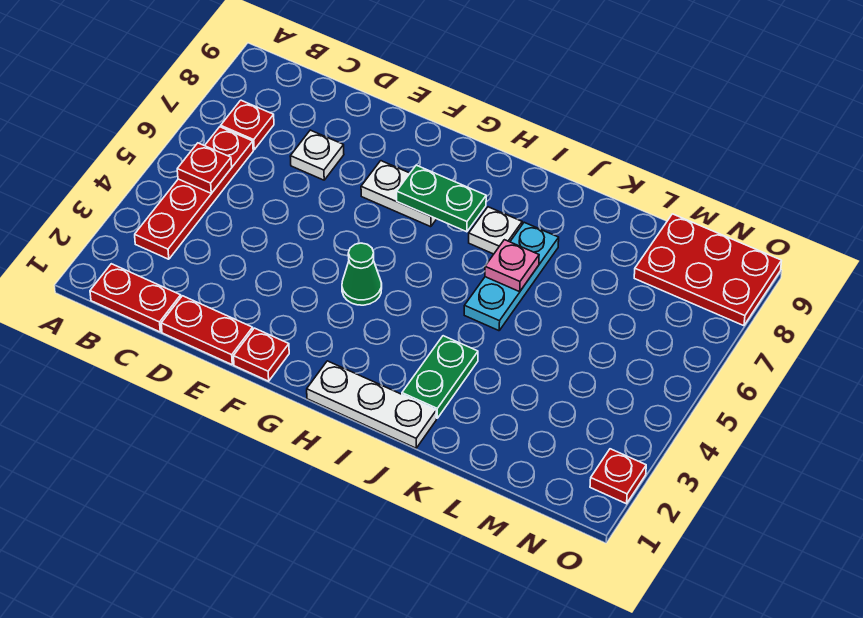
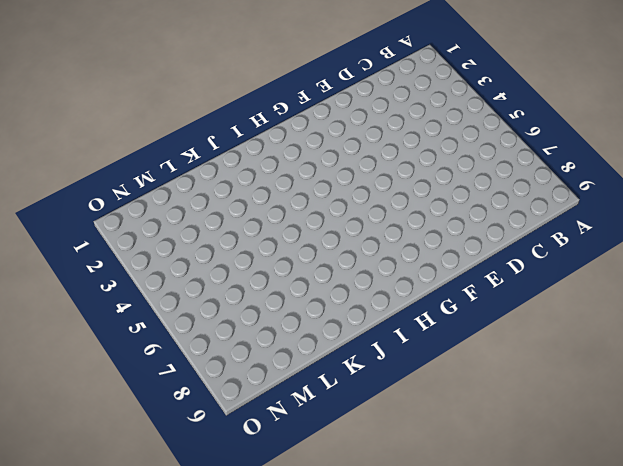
none -> red 1x2 plate [90,264,181,332]
none -> red 1x4 plate [135,127,253,259]
none -> red 1x1 plate [221,100,274,150]

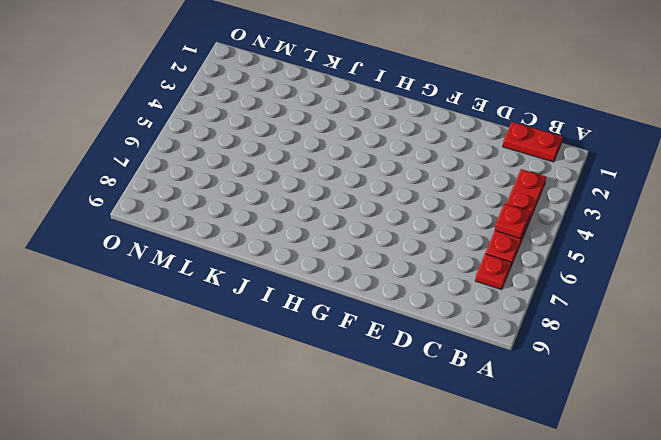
none -> red 1x2 plate [161,296,253,365]
none -> white 1x1 plate [290,130,344,180]
none -> red 1x1 plate [234,328,289,381]

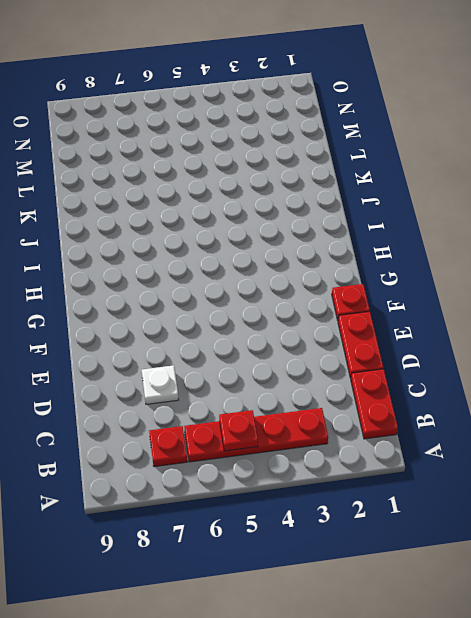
none -> white 1x2 plate [361,161,436,227]
none -> green 1x1 cone [342,243,382,305]
none -> white 1x3 plate [307,361,436,448]

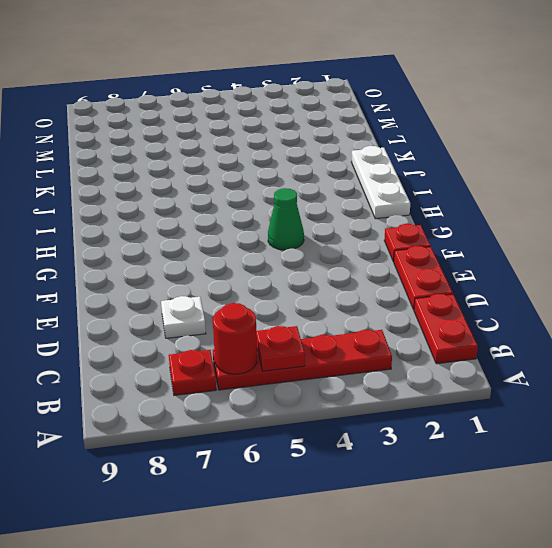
red 1x1 round brick [213,303,257,374] -> none
none -> white 1x2 plate [361,161,436,227]
none -> white 1x1 plate [469,207,522,254]
none -> green 1x2 plate [402,336,478,418]

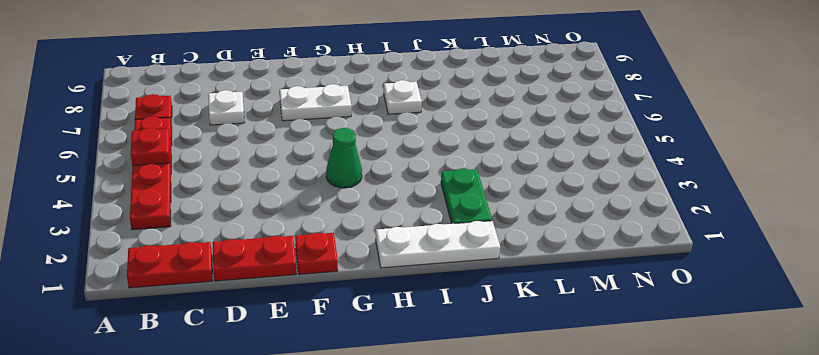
none -> cyan 1x3 plate [464,222,559,331]
none -> red 2x3 plate [634,214,781,326]
none -> red 1x1 plate [590,449,646,504]

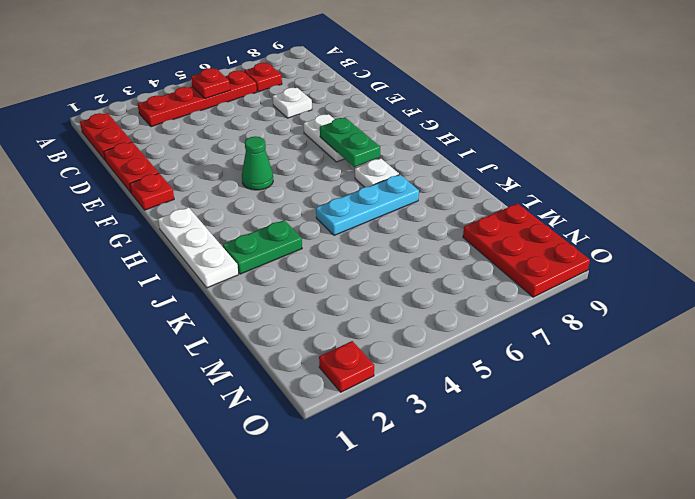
none -> pink 1x1 plate [485,240,539,292]

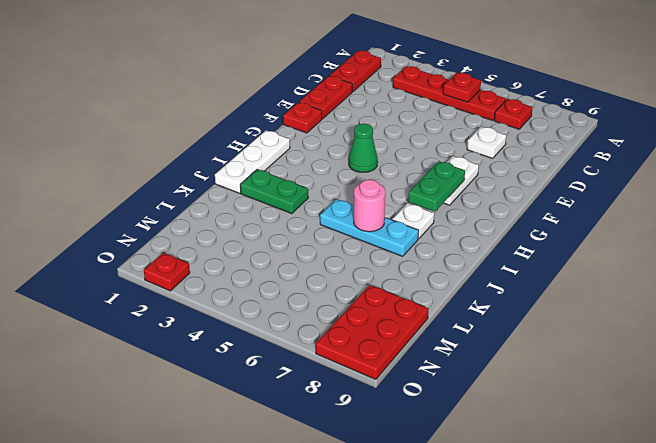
pink 1x1 round brick [354,180,385,232] -> pink 1x1 plate [485,240,539,292]

